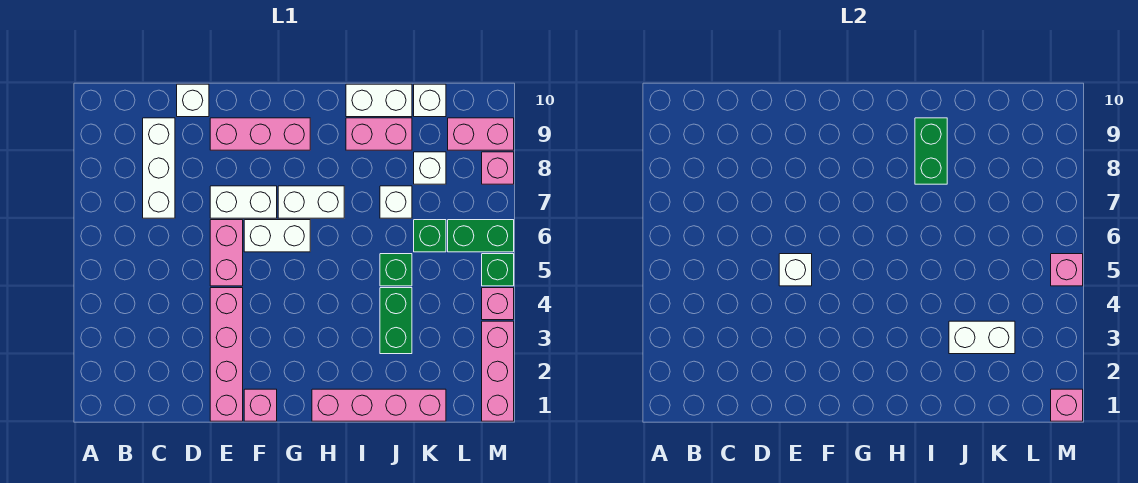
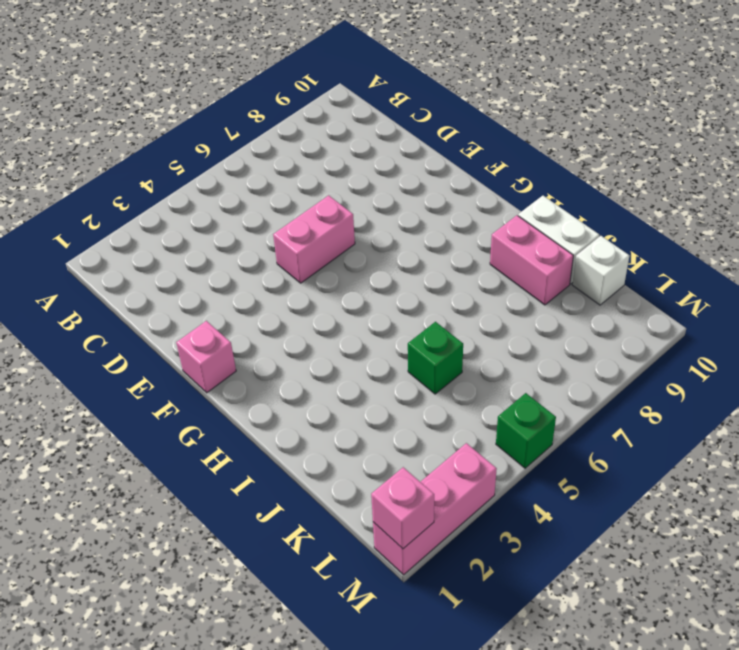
none -> white 1x3 brick [143,118,175,218]
none -> white 1x1 brick [177,84,209,117]
none -> pink 1x4 brick [210,288,243,421]

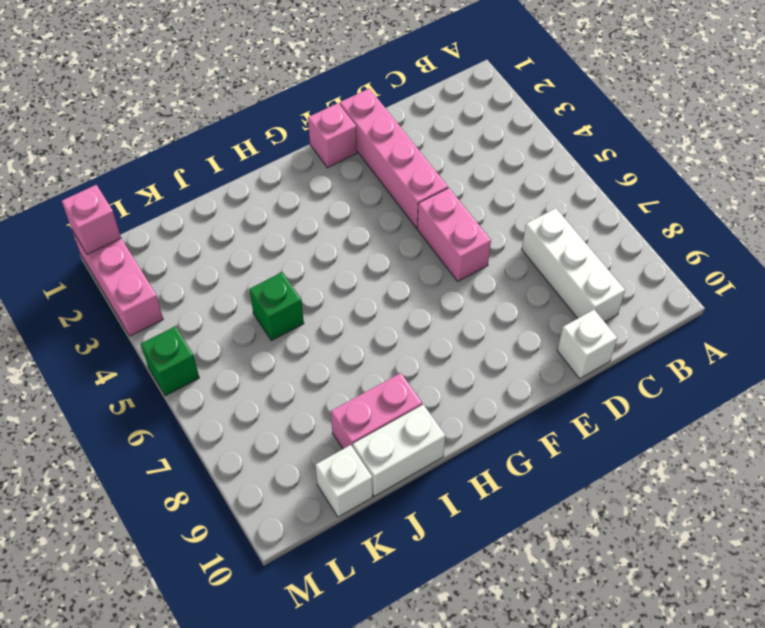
none -> white 1x2 brick [210,186,277,218]
none -> pink 1x3 brick [210,118,310,150]
none -> white 1x2 brick [244,220,310,252]

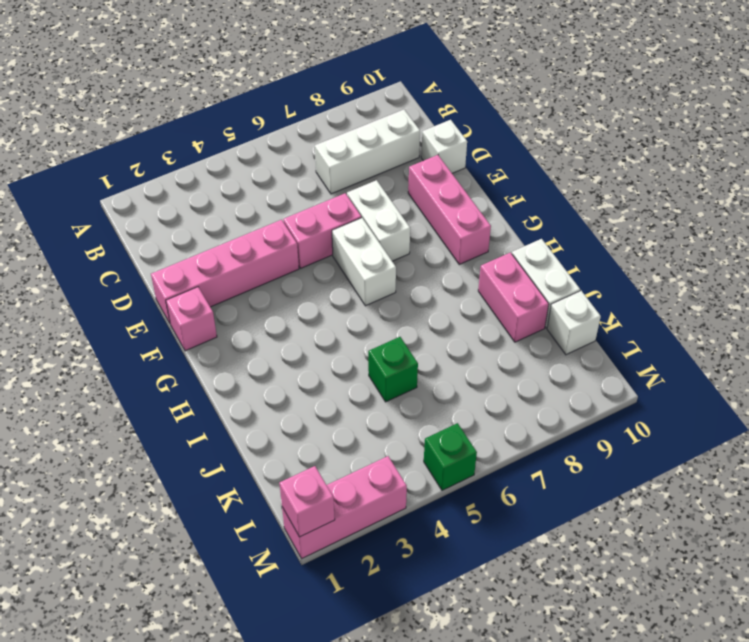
none -> white 1x2 brick [278,186,344,218]
none -> pink 1x4 brick [312,389,446,421]
none -> green 1x2 brick [380,288,412,354]

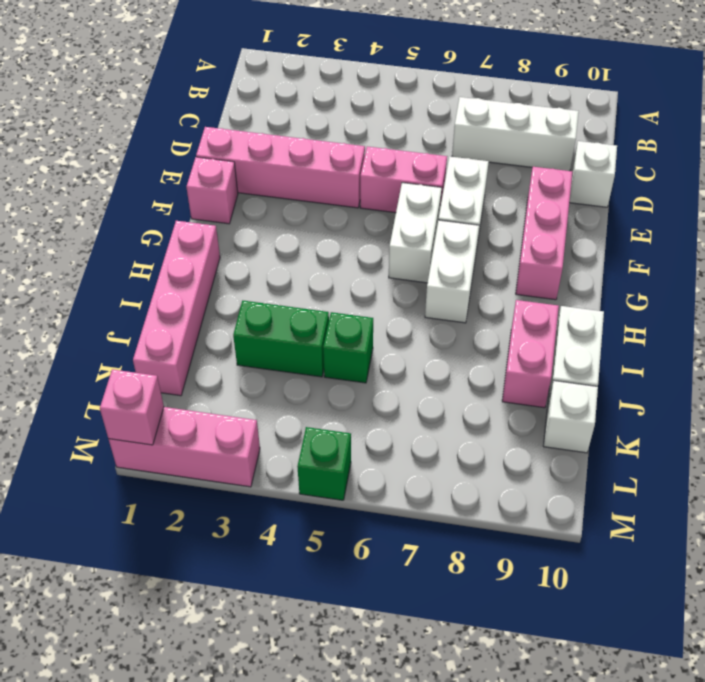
none -> white 1x1 brick [380,186,412,218]
none -> green 1x1 brick [414,220,446,252]
none -> white 1x1 brick [414,152,446,184]

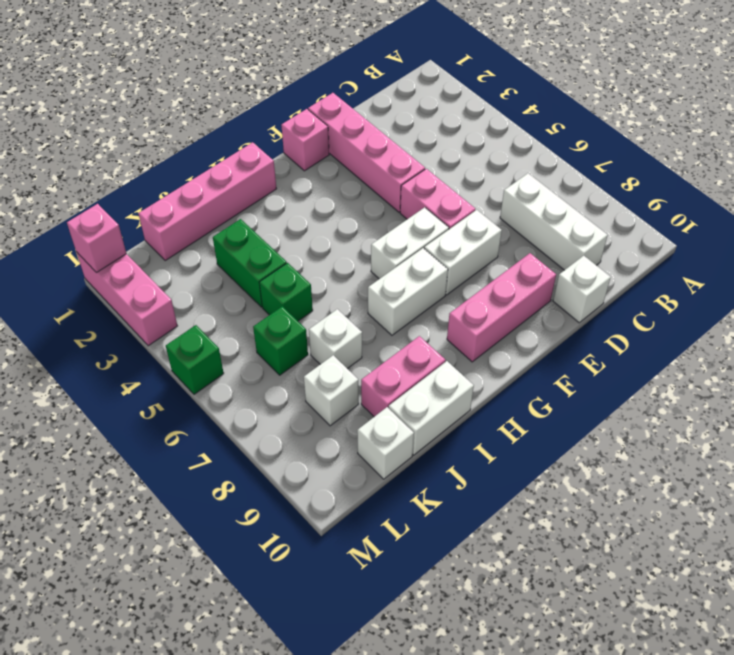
none -> green 1x2 brick [448,220,514,252]
none -> pink 1x2 brick [448,118,514,150]
none -> pink 1x1 brick [482,288,514,320]

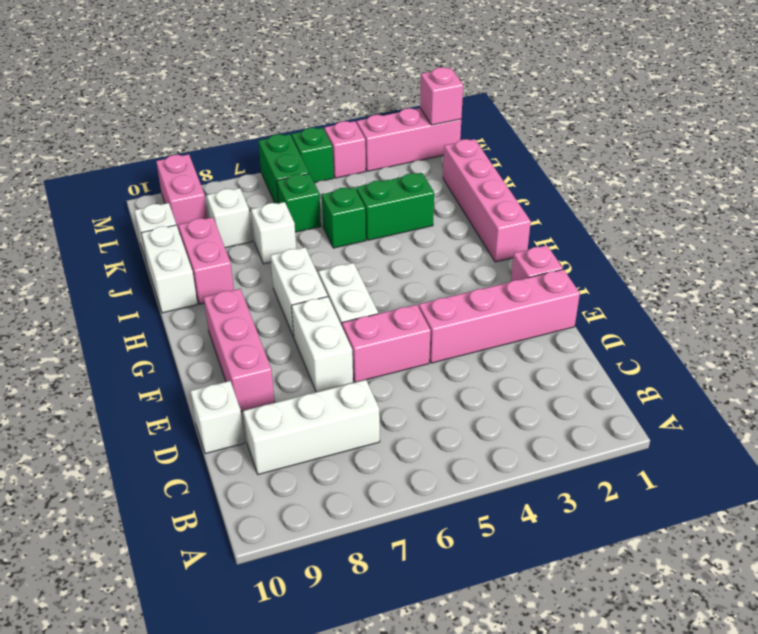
none -> pink 1x1 brick [482,152,514,184]
none -> white 1x1 brick [779,254,812,286]
none -> green 1x2 brick [915,118,947,184]

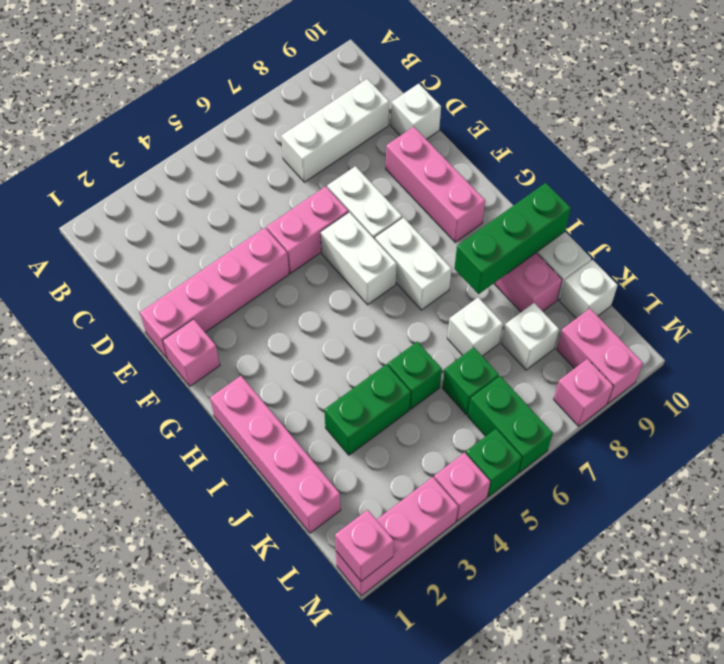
green 1x3 brick [454,183,571,294] -> green 1x2 brick [915,118,947,184]
none -> white 1x1 brick [779,254,812,286]
none -> white 1x2 brick [949,321,1015,354]
none -> pink 1x1 brick [1051,254,1083,286]

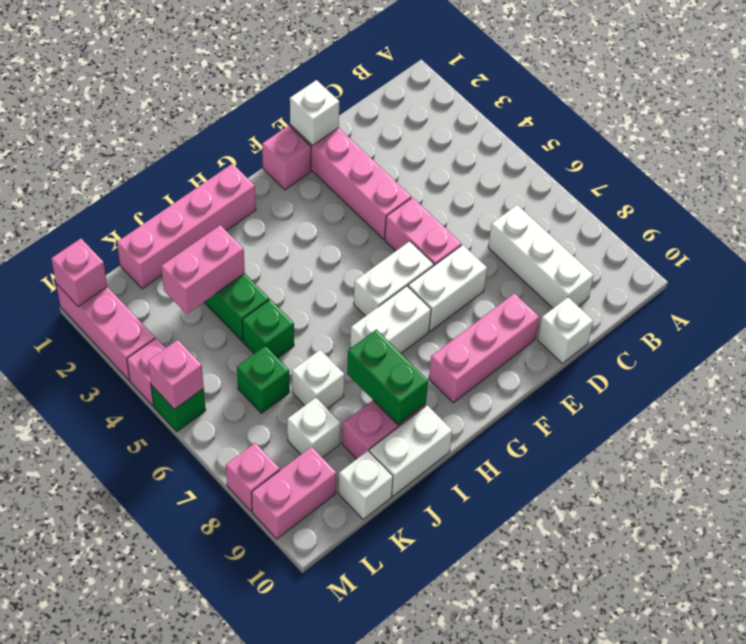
white 1x1 brick [290,80,339,145] -> white 1x1 brick moved to [779,254,812,286]
pink 1x2 brick [161,225,245,314] -> white 1x2 brick [949,321,1015,354]
none -> green 1x2 brick [448,220,514,252]

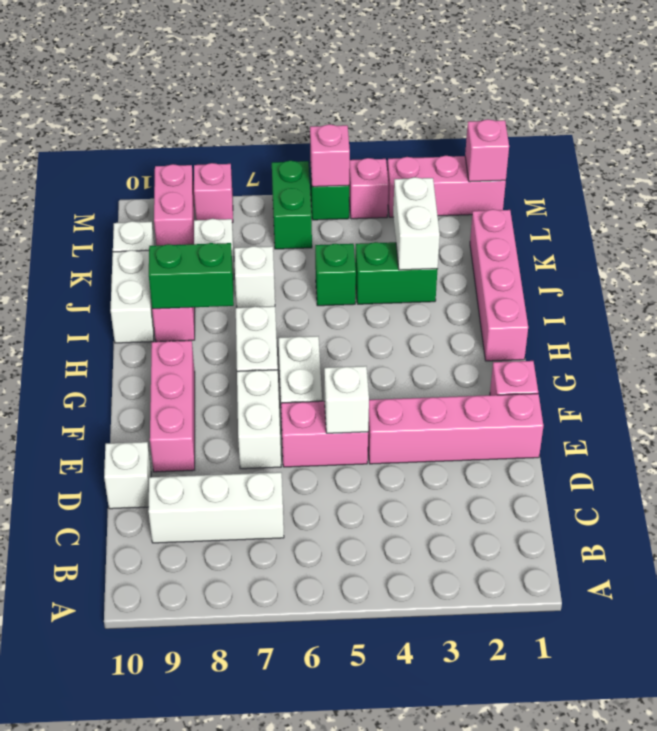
none -> green 1x1 brick [414,220,446,252]

